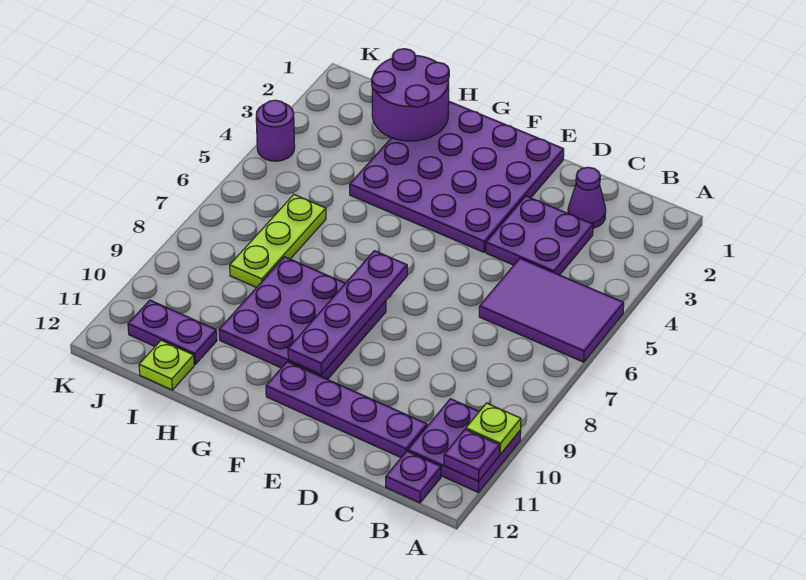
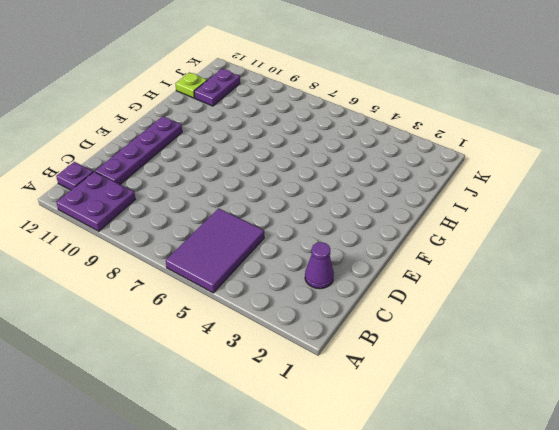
none -> purple 2x2 plate [486,196,593,275]
none -> purple 4x4 plate [350,102,564,252]
none -> purple 3x3 plate [219,257,386,379]

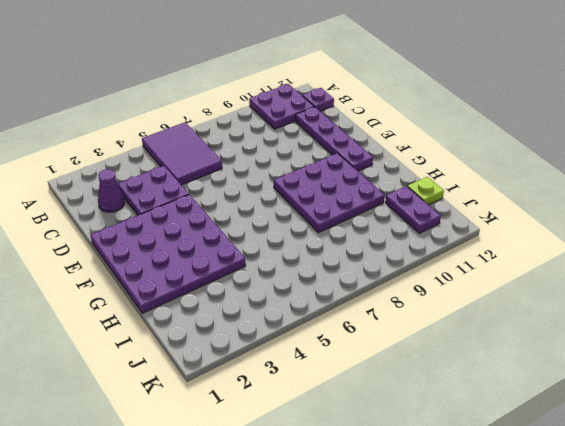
none -> lime 1x3 plate [230,195,326,288]
none -> purple 1x1 round brick [256,100,295,161]
none -> lime 1x1 plate [466,403,521,454]

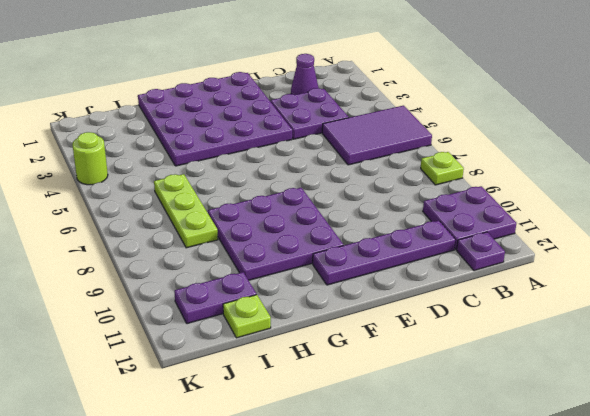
lime 1x1 plate [421,152,464,185] -> lime 1x1 plate moved to [466,403,521,454]
lime 1x1 round brick [72,132,108,185] -> purple 1x1 round brick [256,100,295,161]
none -> purple 1x1 plate [444,430,500,481]
none -> purple 1x4 plate [288,251,407,375]
none -> purple 2x2 round brick [372,49,449,141]

